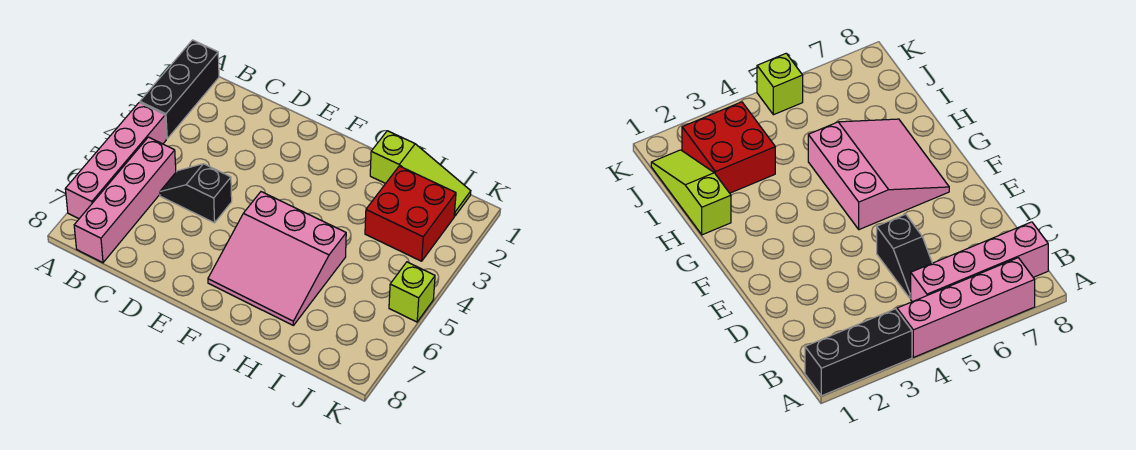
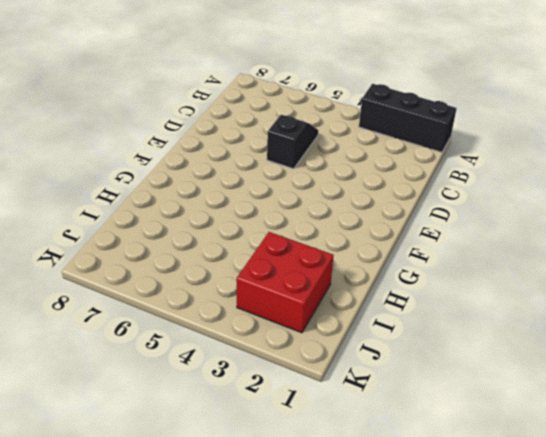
none -> pink 1x4 brick [65,103,166,219]
none -> pink 1x4 brick [74,137,176,263]

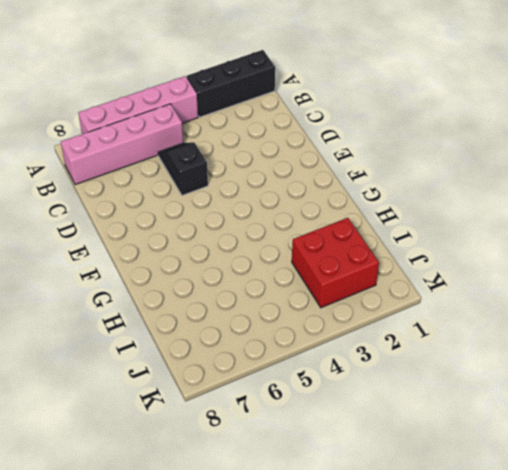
none -> pink 3x3 slope [208,192,346,325]
none -> lime 1x3 slope [370,131,471,216]

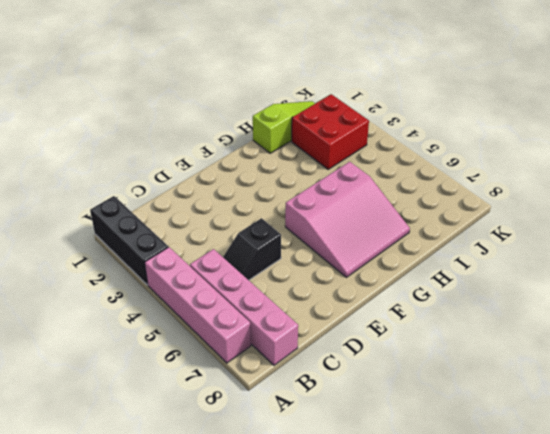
none -> lime 1x1 brick [389,262,435,322]

